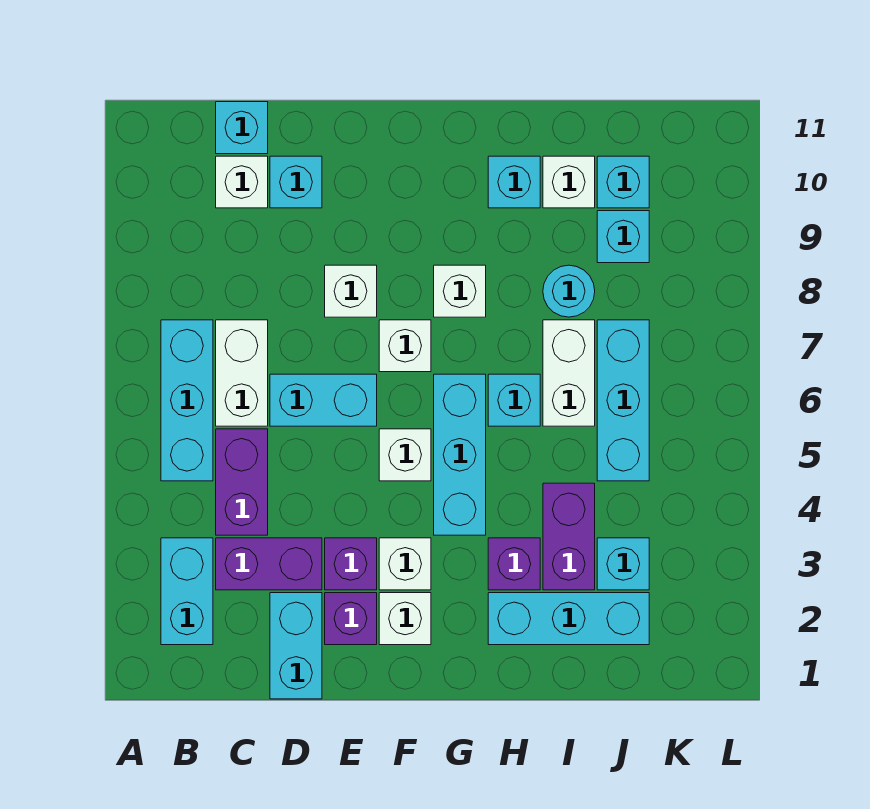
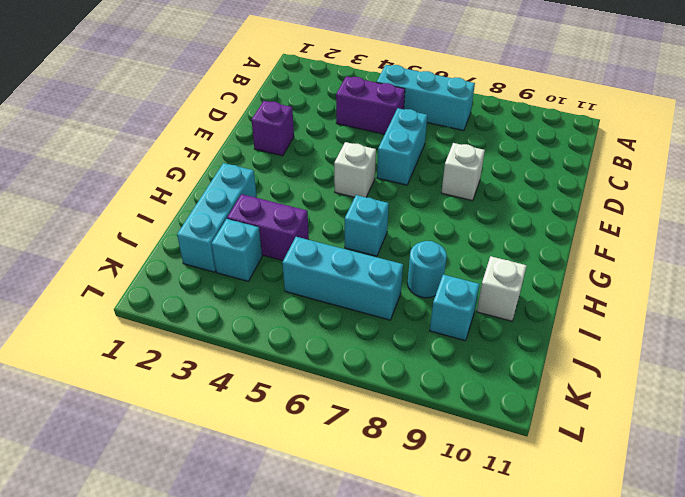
none -> cyan 1x2 brick [161,538,213,645]
none -> purple 1x2 brick [216,538,322,590]
none -> white 1x2 brick [216,320,268,426]
none -> white 1x1 brick [216,156,268,208]

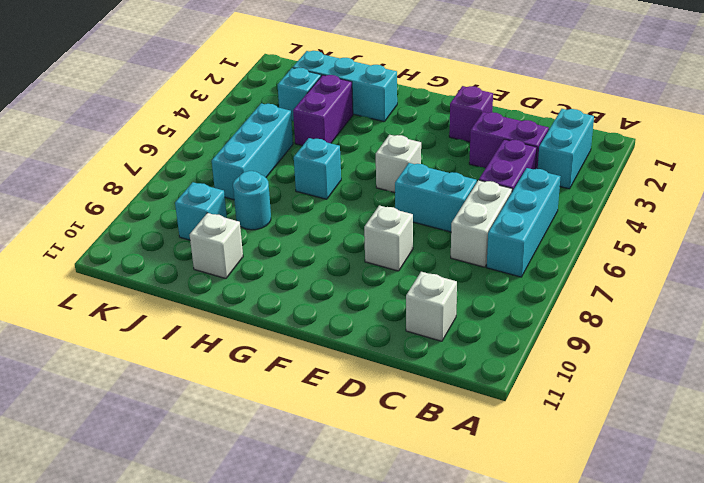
none -> cyan 1x1 brick [216,102,268,154]
none -> cyan 1x2 brick [270,593,322,699]
none -> cyan 1x1 brick [270,156,322,208]
none -> purple 1x1 brick [325,538,377,590]

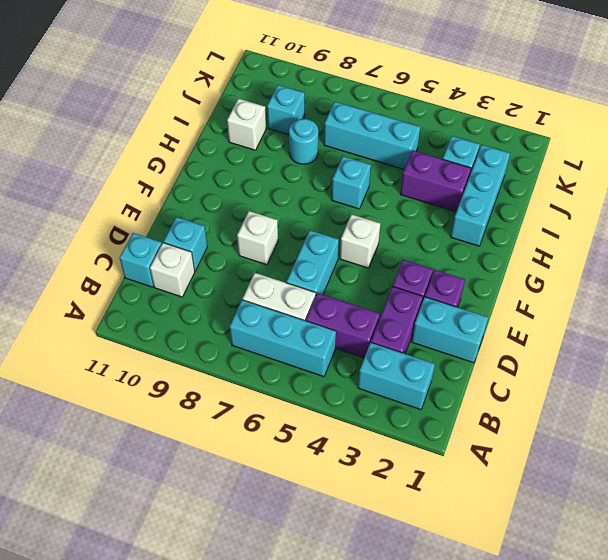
none -> white 1x1 brick [379,593,431,645]
none -> white 1x1 brick [379,538,431,590]
none -> white 1x1 brick [379,320,431,372]
none -> cyan 1x3 brick [434,374,486,535]

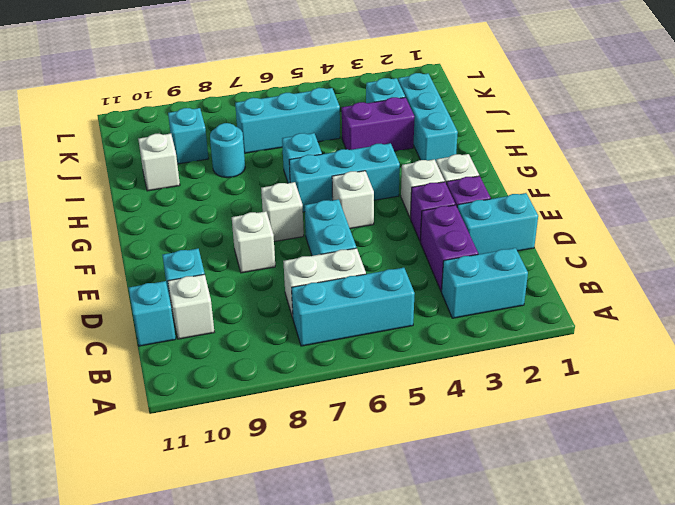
none -> purple 1x2 brick [216,429,268,535]
none -> white 1x1 brick [434,265,486,317]
none -> purple 1x1 brick [488,538,540,590]
none -> cyan 1x1 brick [488,156,540,208]

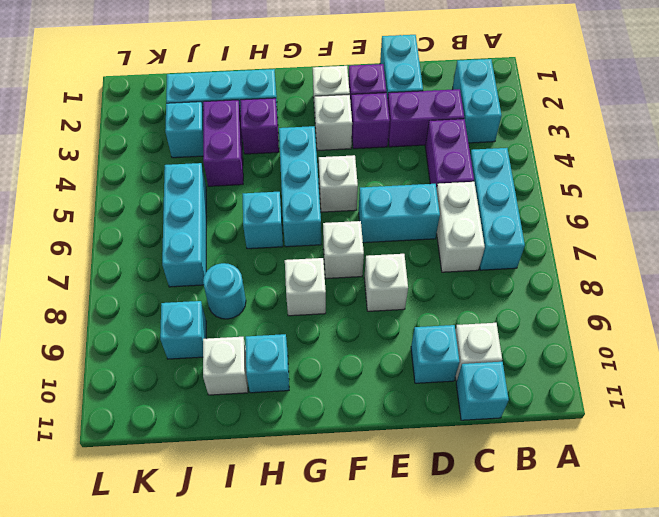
none -> white 1x2 brick [543,320,595,426]
none -> cyan 1x1 brick [597,156,649,208]

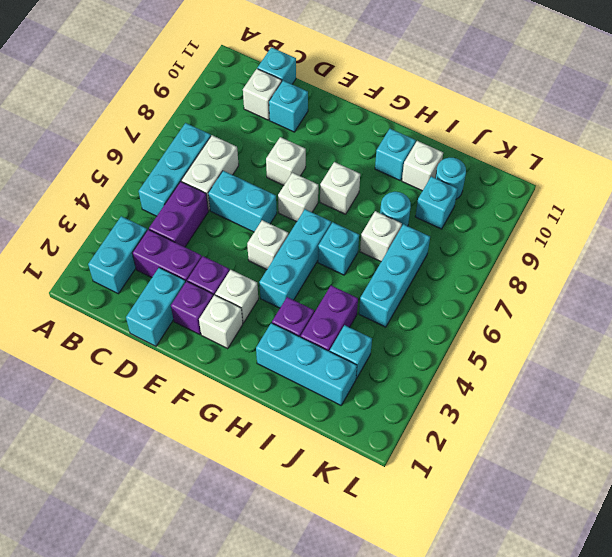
white 1x1 brick [360,211,402,261] -> white 1x2 brick [543,320,595,426]
cyan 1x1 round brick [435,158,466,199] -> cyan 1x1 brick [597,156,649,208]

